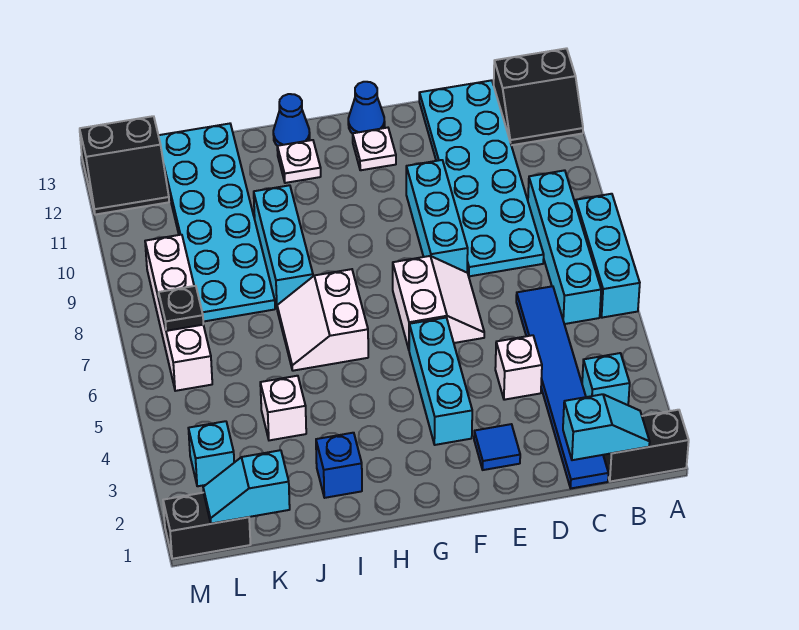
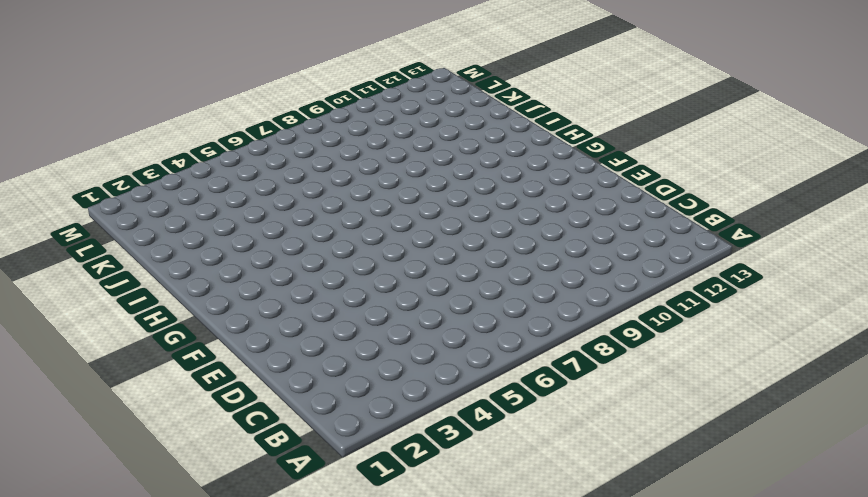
none -> black 1x2 brick [603,410,689,482]
none -> cyan 1x3 brick [576,194,640,318]
none -> black 2x2 slope [494,48,583,145]

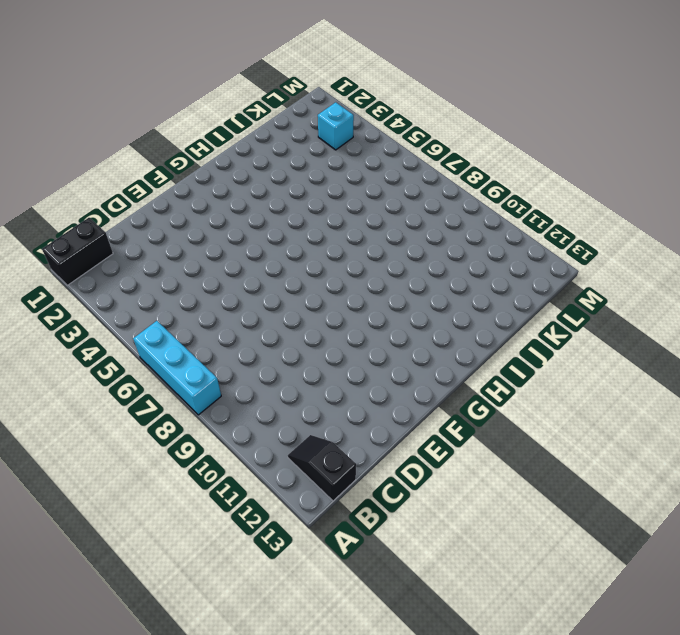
black 1x2 slope [288,435,356,501] -> black 2x2 slope [494,48,583,145]
none -> cyan 1x1 brick [582,353,630,405]
none -> cyan 1x4 brick [528,170,601,324]
none -> blue 1x6 tile [516,286,608,488]

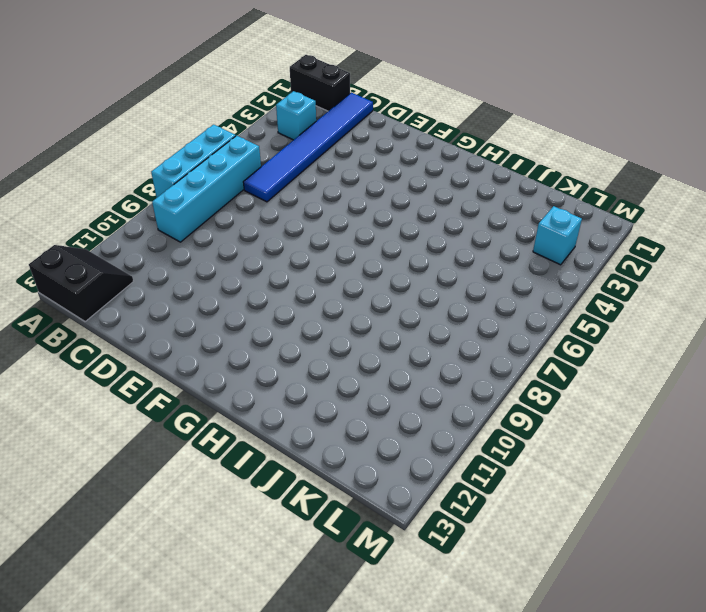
none -> cyan 2x6 plate [419,80,544,276]
none -> white 1x1 brick [495,335,542,400]
none -> blue 1x1 tile [474,424,520,470]

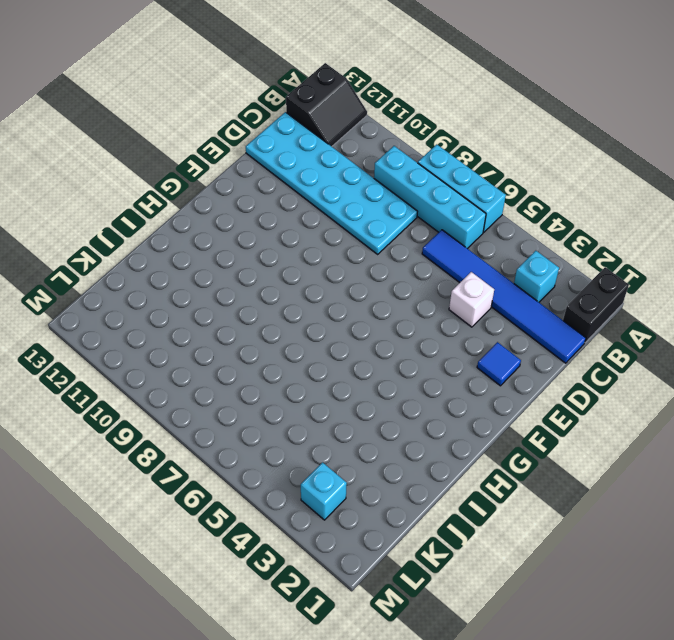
none -> white 2x2 slope [393,256,484,349]
none -> cyan 1x3 brick [406,160,468,272]
none -> cyan 1x3 brick [409,318,472,445]

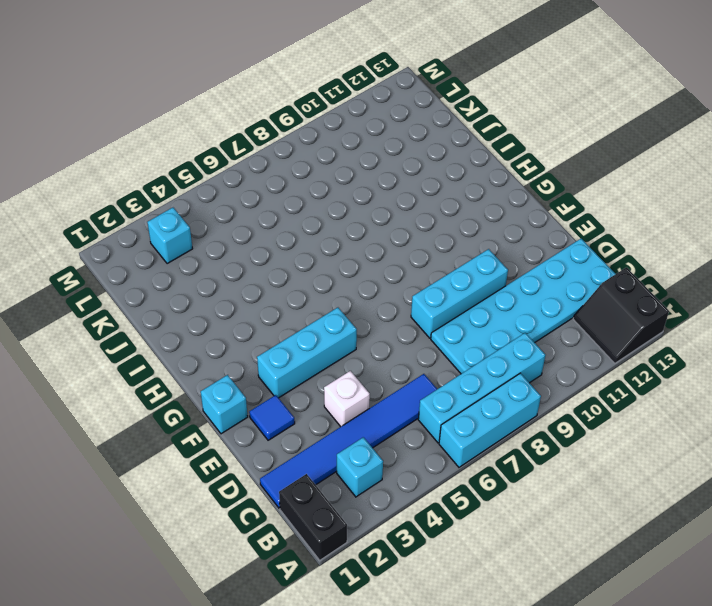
cyan 1x1 brick [201,375,248,434] -> none
none -> white 2x2 slope [393,256,484,349]
none -> white 1x1 plate [353,128,396,170]
none -> blue 1x1 cone [348,82,385,134]

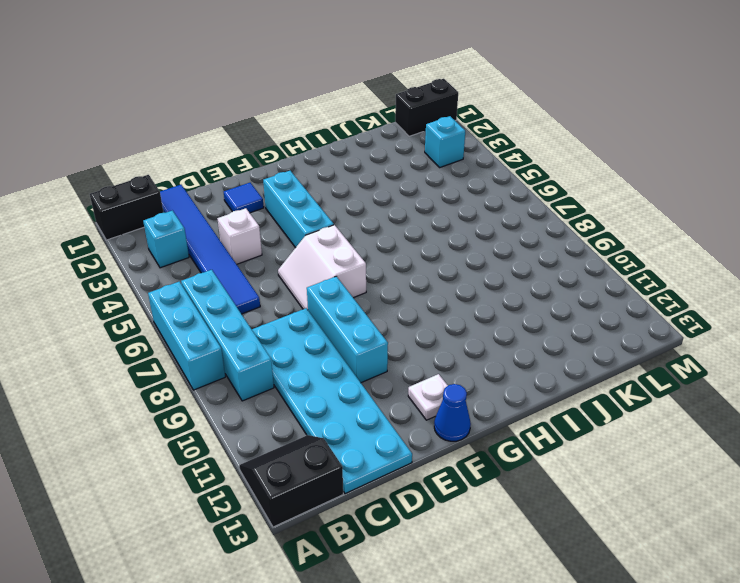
none -> white 2x2 slope [277,269,368,371]
none -> white 1x1 plate [277,140,321,183]
none -> blue 1x1 cone [273,94,310,146]

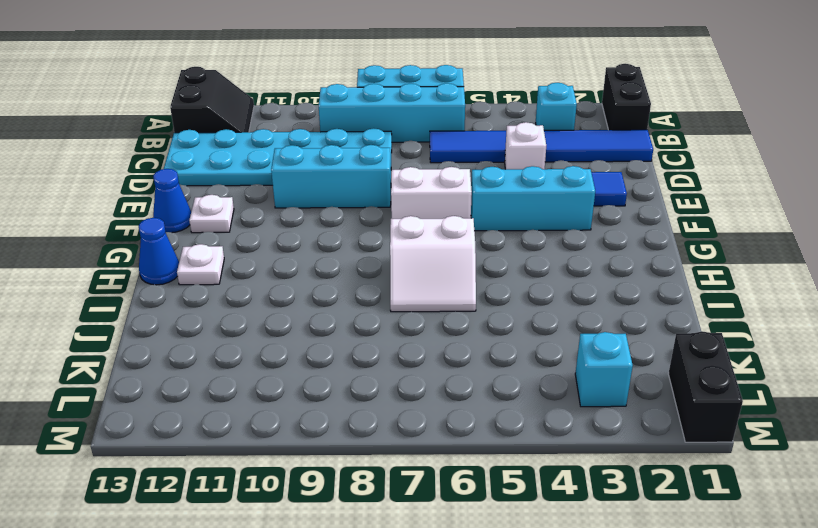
none -> blue 1x1 brick [316,433,362,498]
none -> cyan 1x3 brick [254,185,313,307]
none -> white 1x1 brick [260,376,306,440]

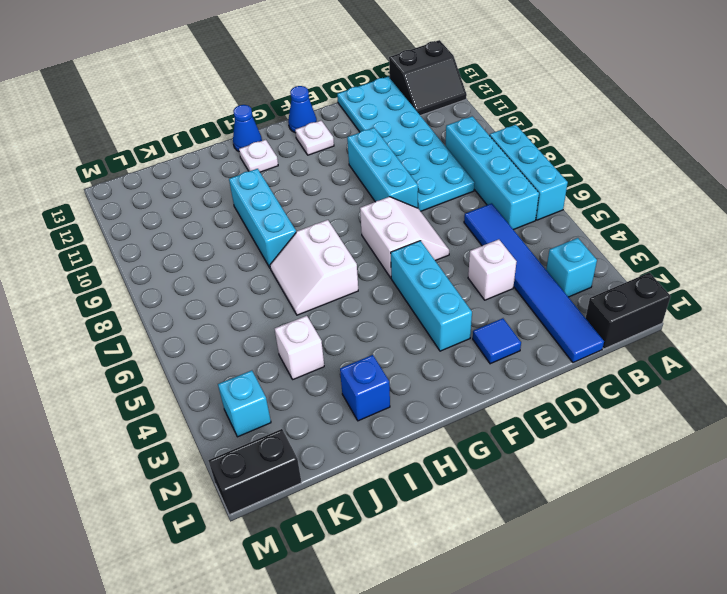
none -> cyan 2x6 plate [158,124,275,322]
none -> white 1x4 brick [145,235,212,391]
none -> black 2x2 slope [80,116,169,215]

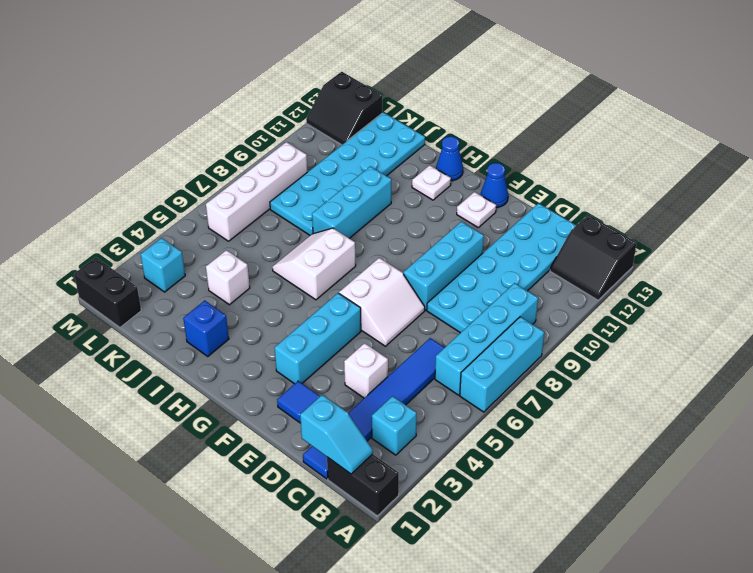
none -> cyan 1x2 slope [203,450,290,524]
none -> black 1x1 plate [159,286,203,331]

